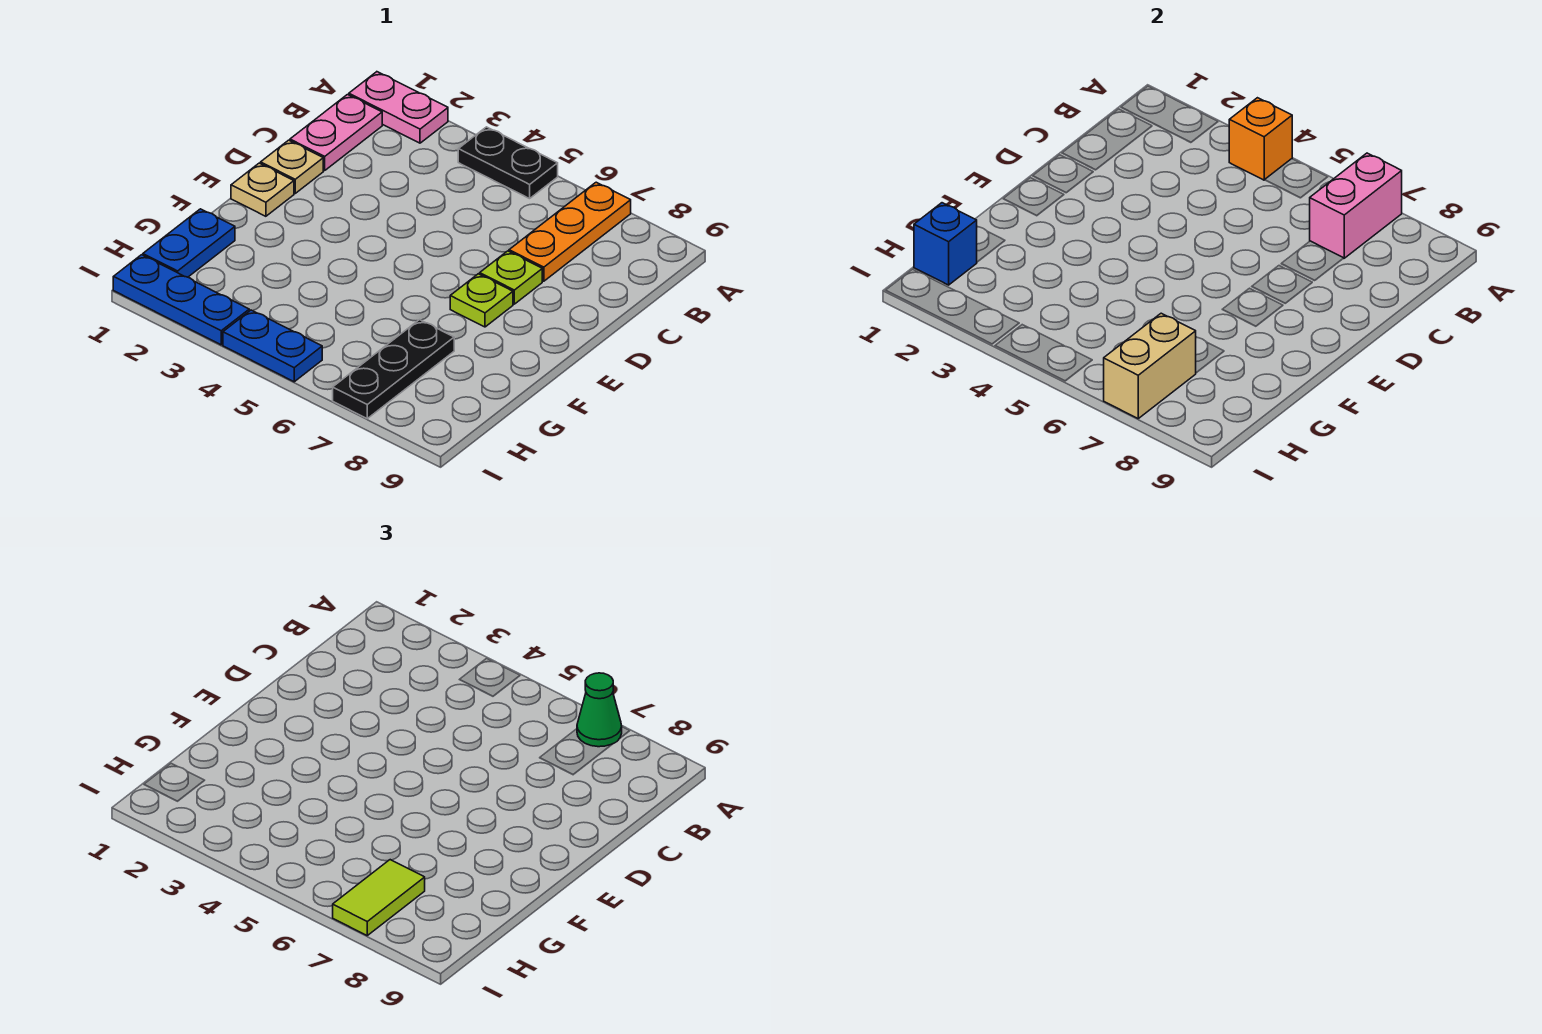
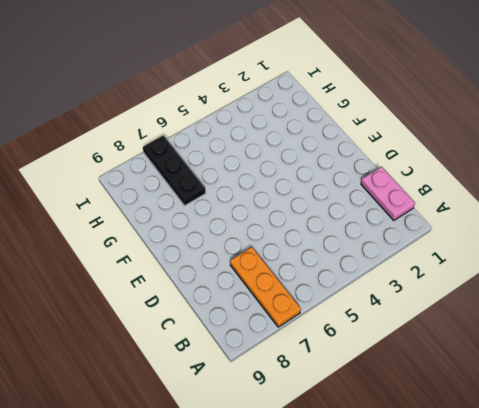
none -> pink 1x2 plate [349,72,448,143]
none -> black 1x2 plate [458,127,558,199]
none -> tan 1x1 plate [261,140,323,193]

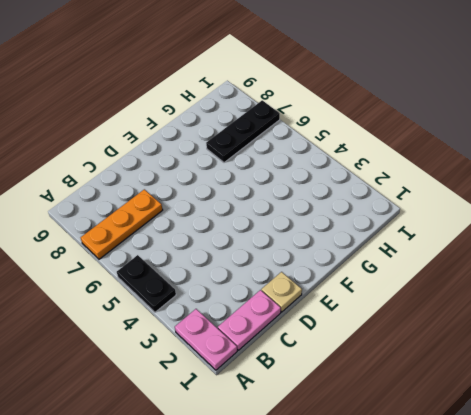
none -> lime 1x1 plate [480,251,542,304]
none -> tan 1x1 plate [231,163,294,216]
none -> lime 1x1 plate [450,274,513,327]

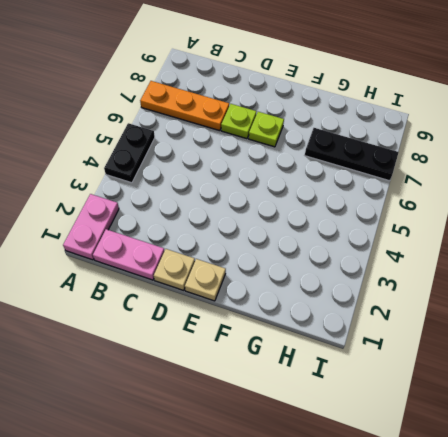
none -> blue 1x2 plate [143,209,235,277]
none -> blue 1x3 plate [113,255,249,345]
none -> blue 1x2 plate [223,310,322,382]

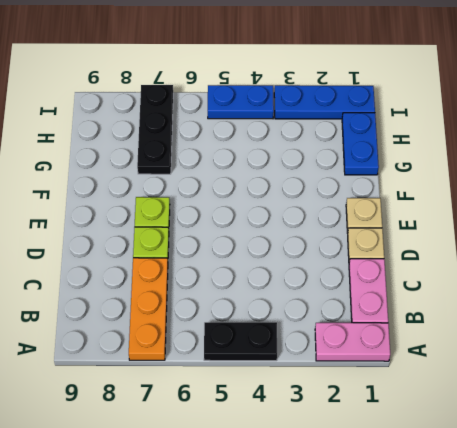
none -> orange 1x1 brick [1229,98,1292,180]
none -> pink 1x2 brick [1310,153,1402,258]
none -> blue 1x1 brick [914,203,977,285]

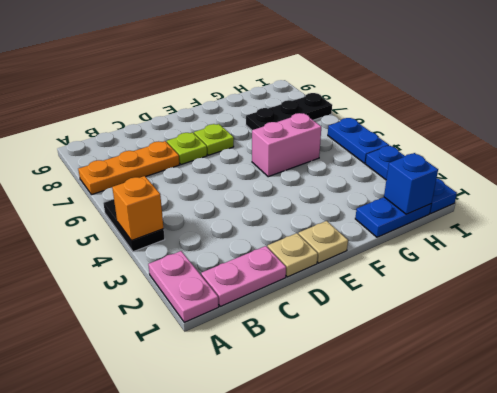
pink 1x2 brick [252,113,321,177] -> pink 1x2 brick moved to [1310,153,1402,258]
none -> tan 1x2 brick [1104,313,1196,418]
none -> green 1x1 cone [577,673,622,747]
none -> lime 1x2 tile [333,860,425,935]

